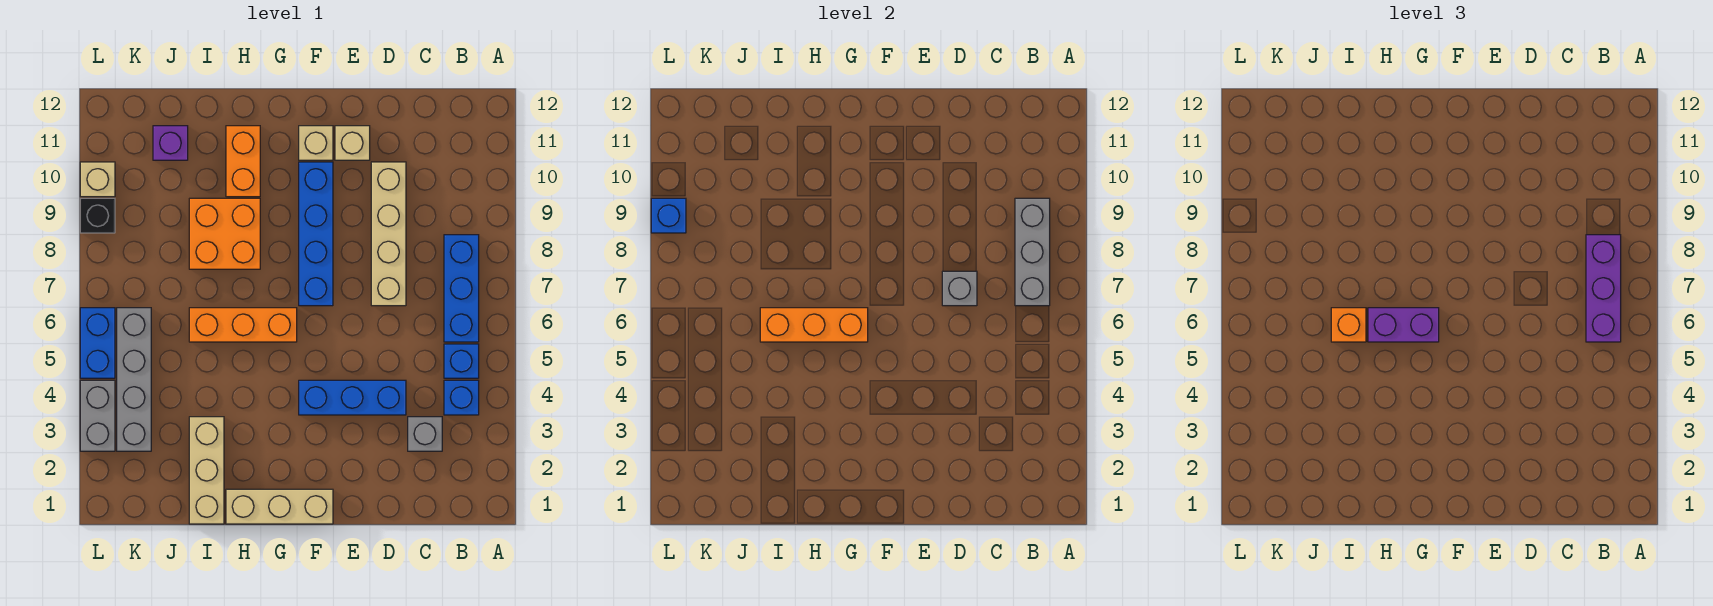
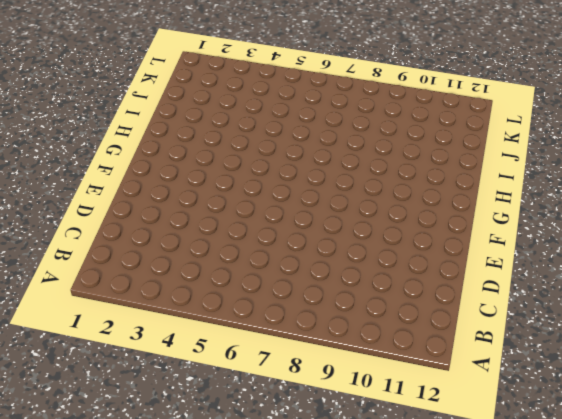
none -> blue 1x1 brick [444,380,479,415]
none -> blue 1x1 brick [444,344,479,378]
none -> blue 1x3 brick [444,235,479,342]

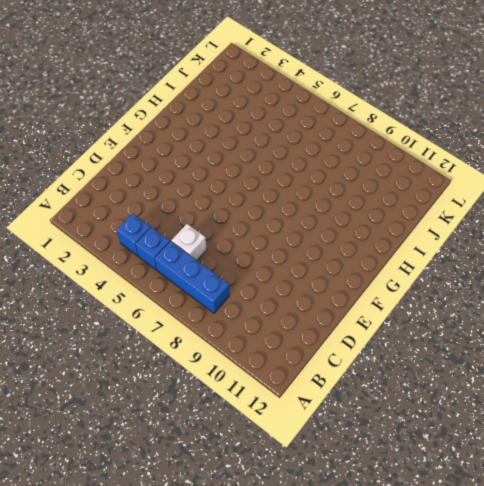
white 1x1 brick [171,224,207,260] -> none
none -> grey 1x1 brick [408,417,442,451]
none -> blue 1x3 brick [299,380,406,415]
none -> tan 1x4 brick [371,162,406,306]

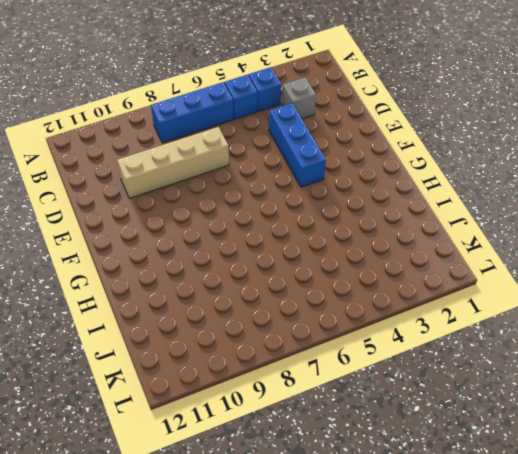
none -> tan 1x1 brick [335,126,370,160]
none -> tan 1x3 brick [226,489,333,524]
none -> blue 1x4 brick [299,162,333,306]

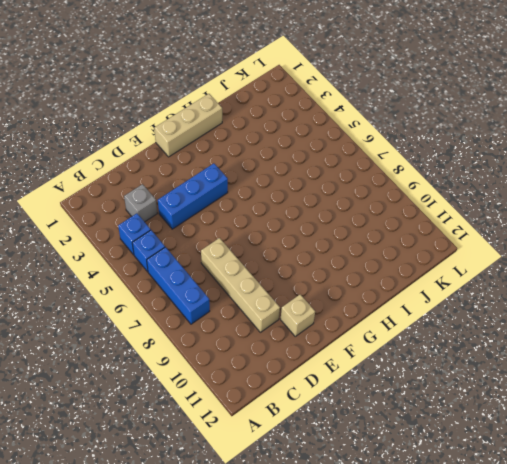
none -> blue 1x4 brick [299,162,333,306]
none -> tan 1x1 brick [299,126,333,160]
none -> orange 1x3 brick [189,308,297,342]

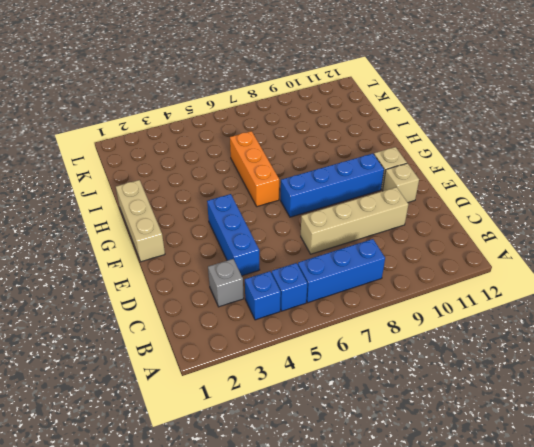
none -> orange 2x2 brick [189,198,260,269]
none -> orange 1x2 brick [226,126,260,197]
none -> tan 1x3 brick [189,417,224,524]

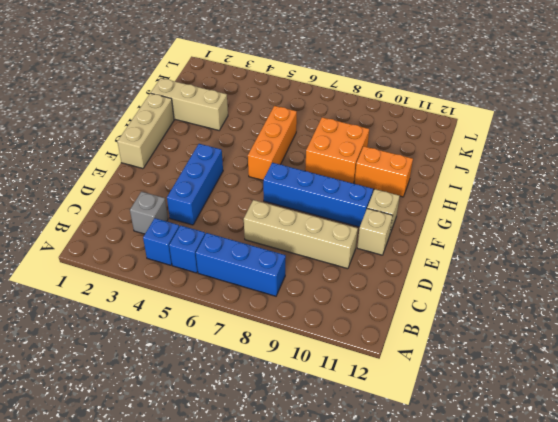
none -> purple 1x1 brick [153,126,188,160]
none -> grey 1x4 brick [117,308,151,451]
none -> grey 1x2 brick [80,380,115,451]

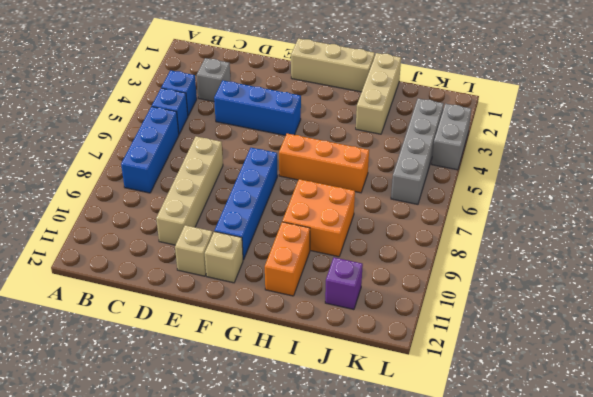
none -> blue 1x2 brick [80,308,115,378]
none -> black 1x1 brick [80,198,115,233]
none -> tan 1x1 brick [80,162,115,197]

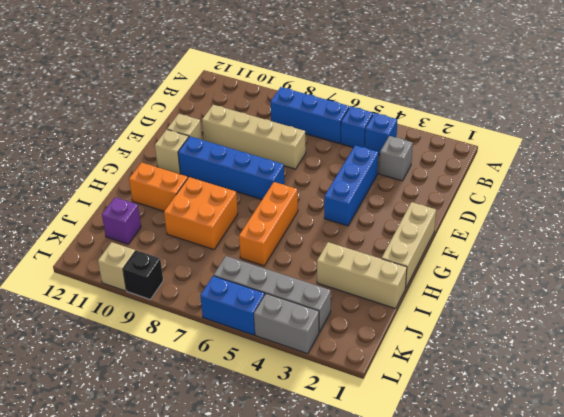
none -> grey 1x3 brick [1015,198,1050,306]
none -> grey 1x1 brick [942,271,977,306]
none -> orange 1x3 brick [760,308,868,342]

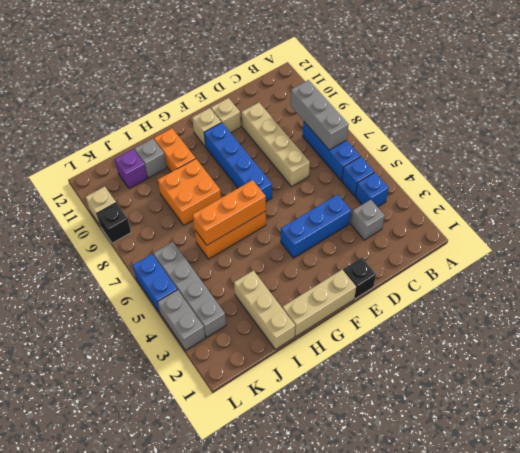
black 1x1 brick [343,257,376,299] -> none
grey 1x1 brick [135,139,167,178] -> grey 1x1 brick moved to [942,271,977,306]
none -> blue 1x1 brick [651,198,686,233]
none -> purple 1x3 brick [1586,235,1621,342]
none -> purple 1x2 brick [1368,308,1439,342]

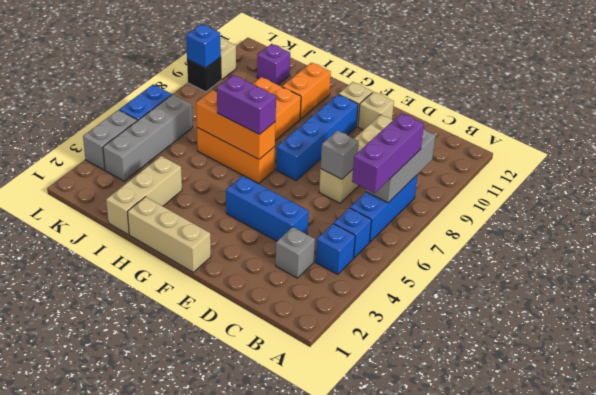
none -> orange 1x1 brick [1331,308,1366,342]

